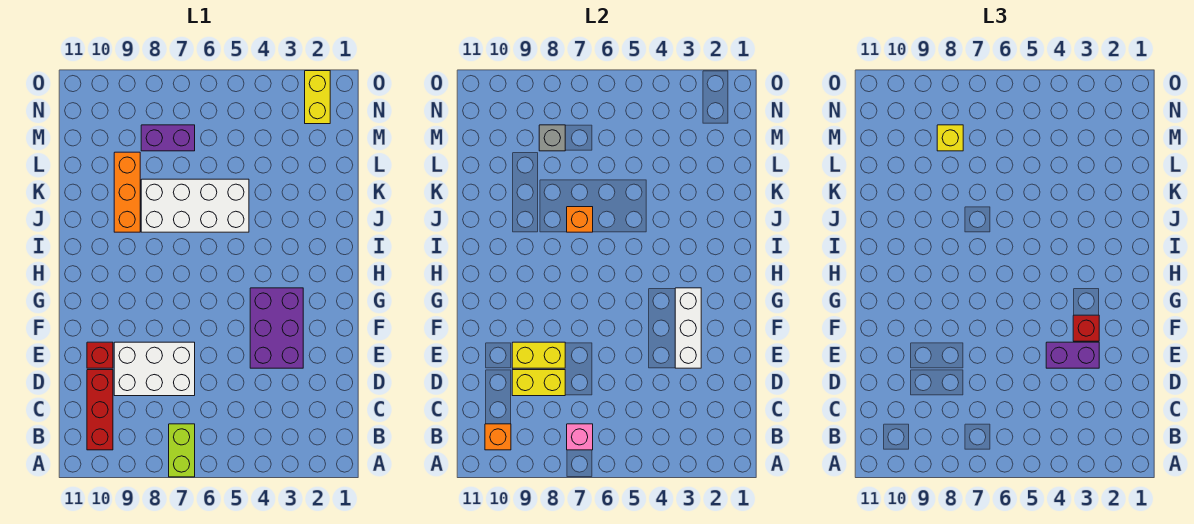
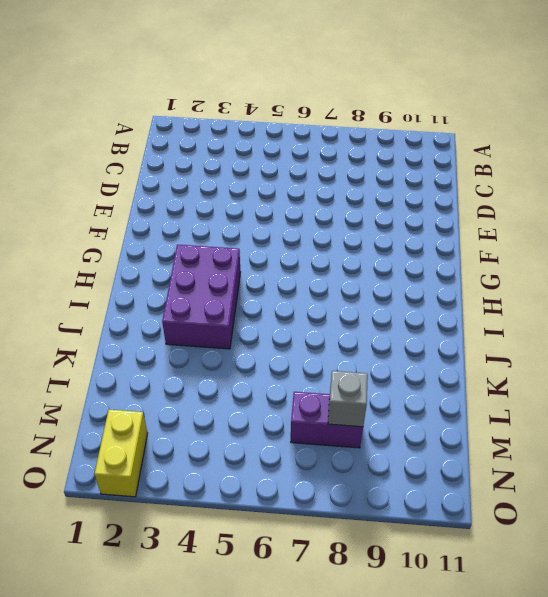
purple 2x3 brick [162,245,241,349] -> purple 2x3 brick moved to [250,288,303,368]
none -> lime 1x2 brick [169,424,195,477]
none -> red 1x3 brick [87,370,113,450]
none -> white 2x3 brick [114,342,195,396]

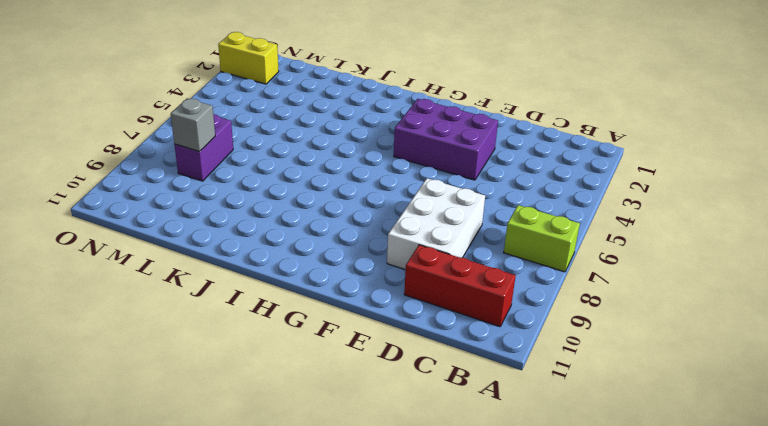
none -> red 1x1 brick [87,342,113,368]
none -> white 2x4 brick [141,179,249,232]
none -> orange 1x3 brick [114,152,140,232]

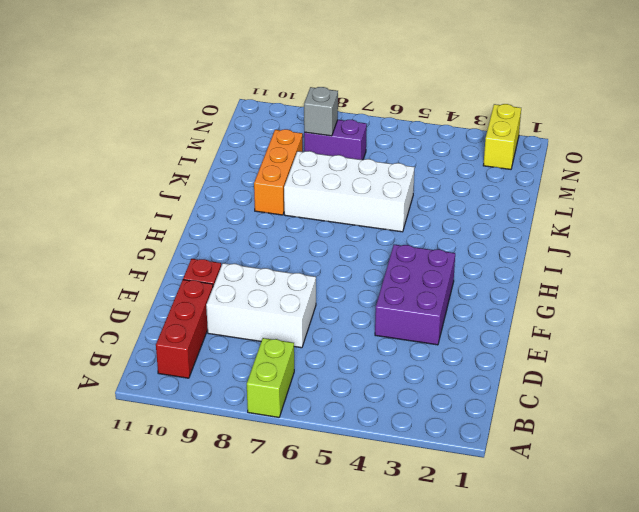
none -> pink 1x1 brick [567,424,593,450]
none -> orange 1x1 brick [485,424,511,450]
none -> yellow 1x2 brick [512,370,565,396]

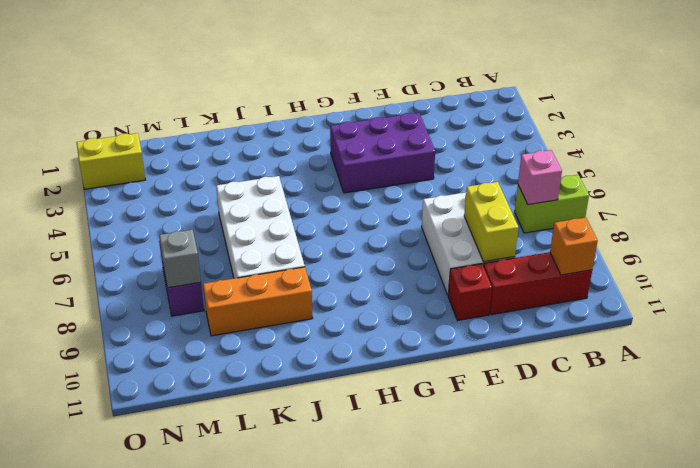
none -> white 1x3 brick [675,288,701,368]
none -> yellow 1x2 brick [512,342,565,368]
none -> orange 1x1 brick [567,207,593,232]

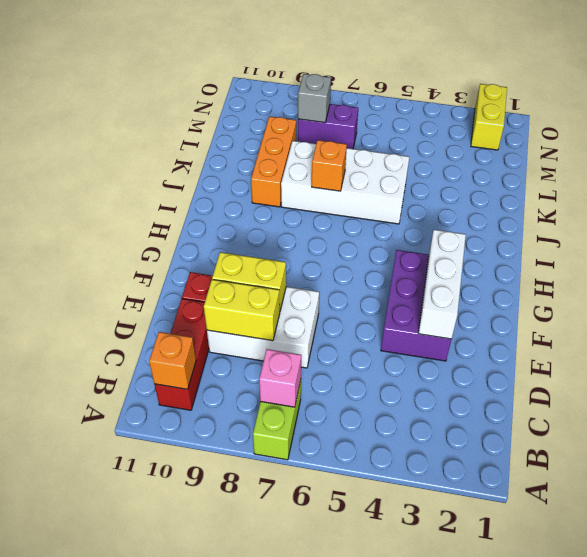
none -> purple 1x2 brick [1046,342,1099,368]
none -> red 1x1 brick [1073,315,1099,341]
none -> yellow 1x1 brick [937,125,963,151]

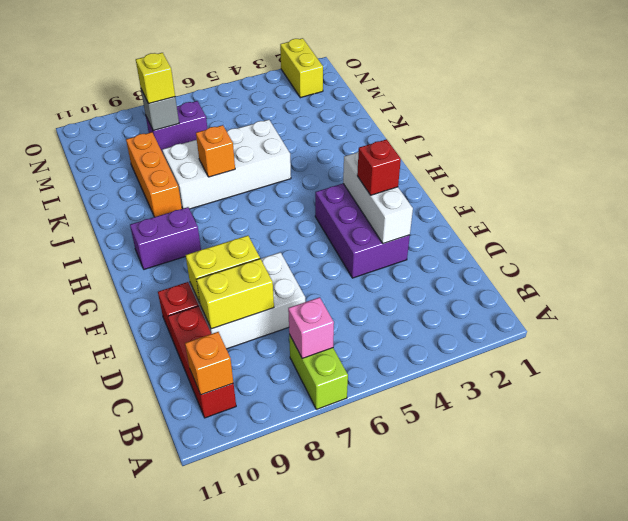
purple 1x2 brick [130,207,201,269] -> purple 1x2 brick moved to [1046,342,1099,368]

